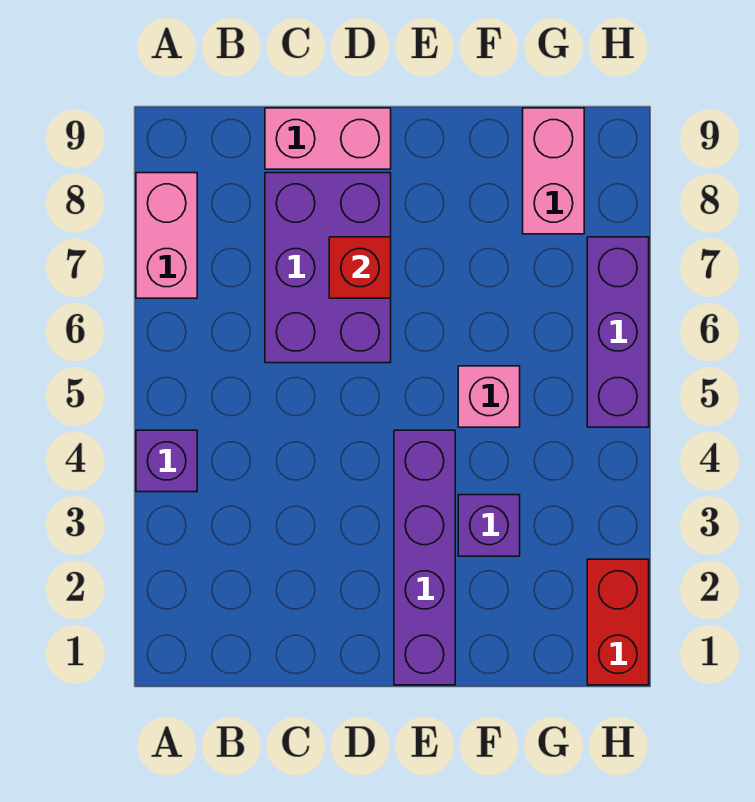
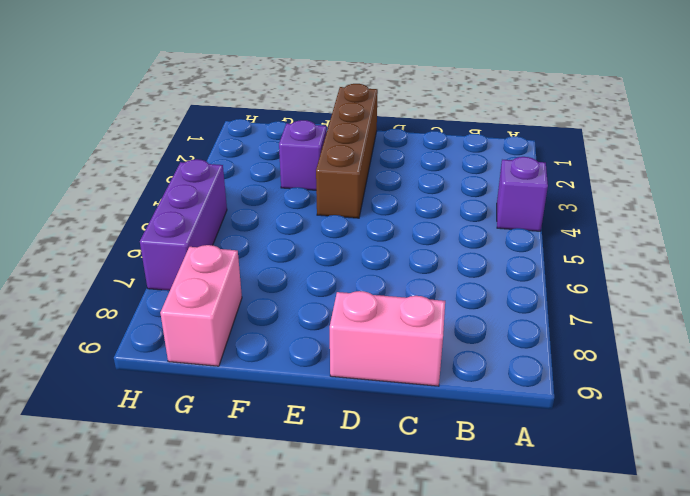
brown 1x4 brick [316,84,378,218] -> purple 1x4 brick [394,430,455,685]
none -> pink 1x2 brick [136,173,197,298]
none -> purple 2x3 brick [265,173,391,363]

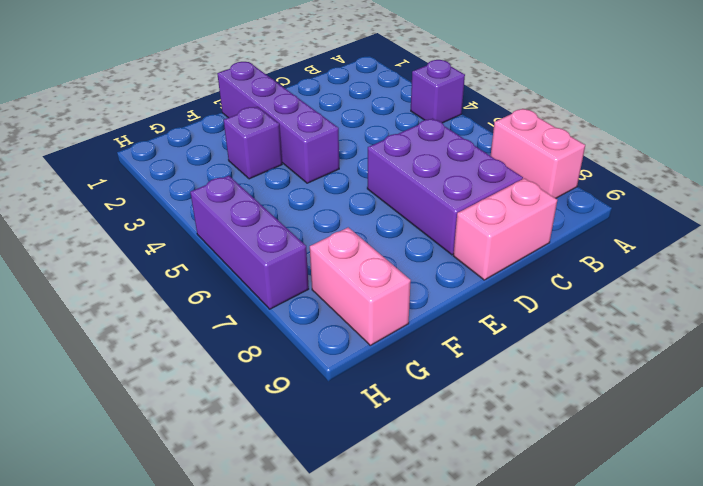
none -> pink 1x1 brick [458,366,520,427]
none -> red 1x2 brick [587,559,649,685]

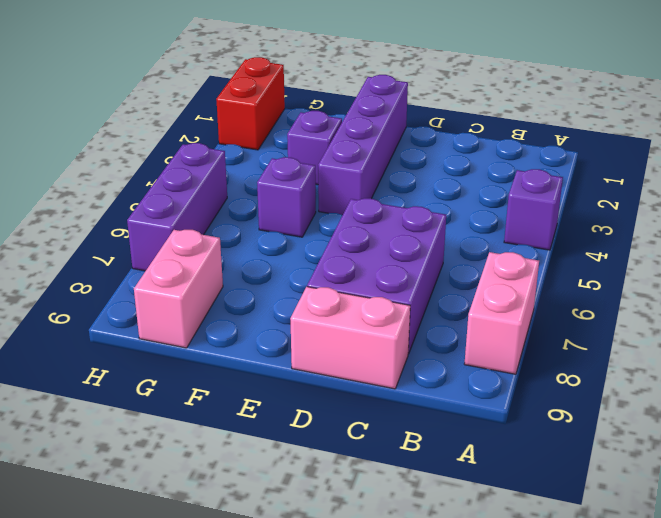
purple 1x1 brick [257,157,316,237] -> pink 1x1 brick [458,366,520,427]
none -> red 1x1 brick [329,237,391,298]

